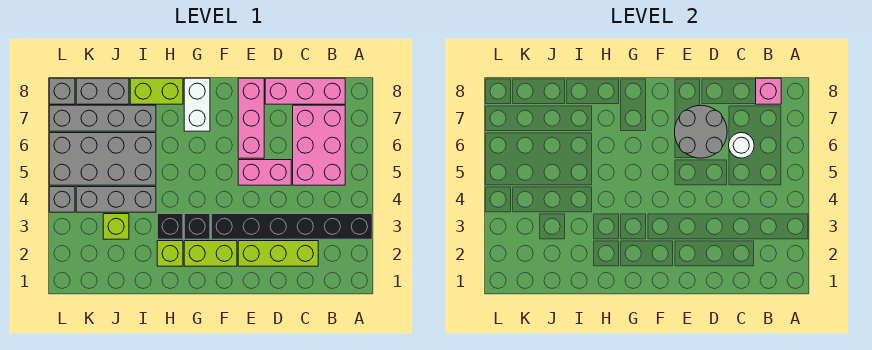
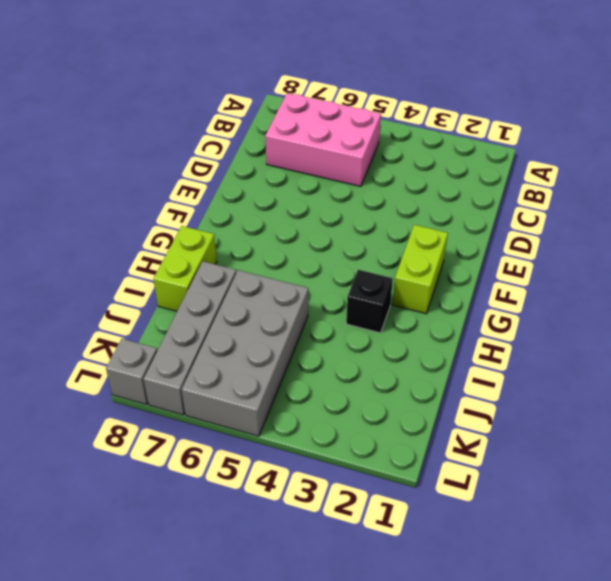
none -> black 1x6 brick [211,214,372,239]
none -> pink 1x3 brick [265,78,345,104]
none -> lime 1x3 brick [238,241,318,266]

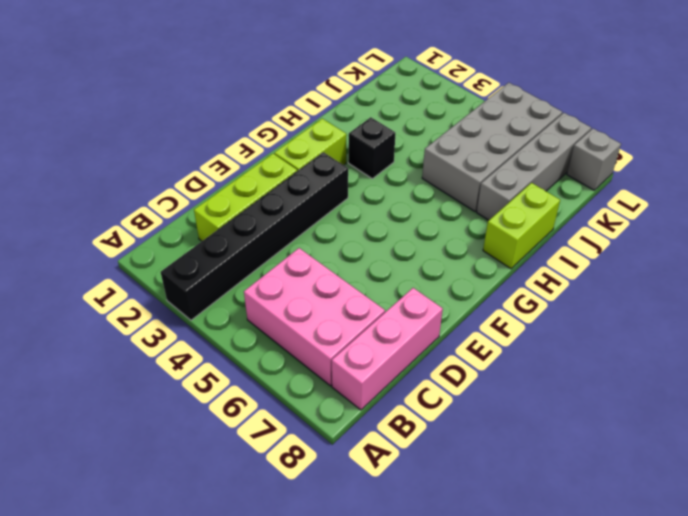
none -> pink 1x2 brick [238,160,291,185]
none -> pink 1x3 brick [238,78,264,158]
none -> black 1x1 brick [184,214,210,239]

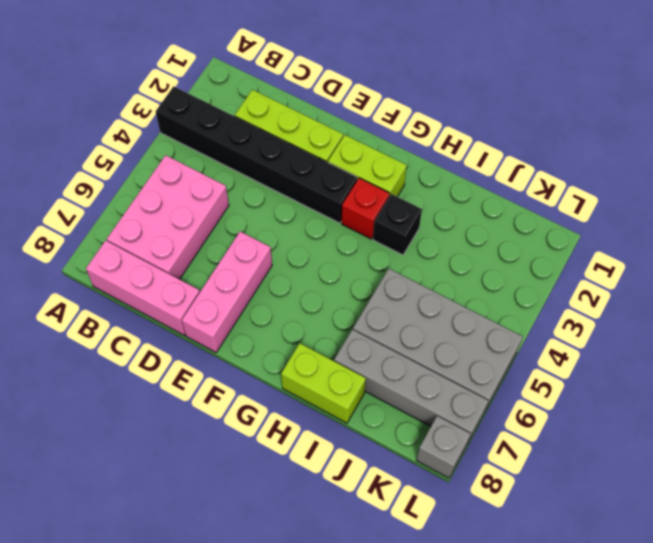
red 1x1 brick [342,178,389,239] -> black 1x1 brick [184,214,210,239]
none -> pink 1x2 brick [238,160,291,185]
none -> white 1x2 brick [184,78,210,131]
none -> lime 1x1 brick [157,241,183,266]

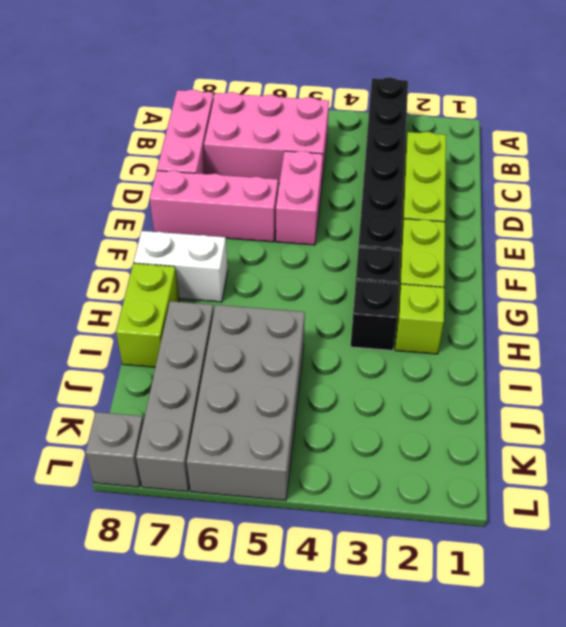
none -> grey 1x3 brick [76,187,156,212]
none -> lime 1x1 brick [103,214,129,239]
none -> grey 1x2 brick [76,78,129,104]

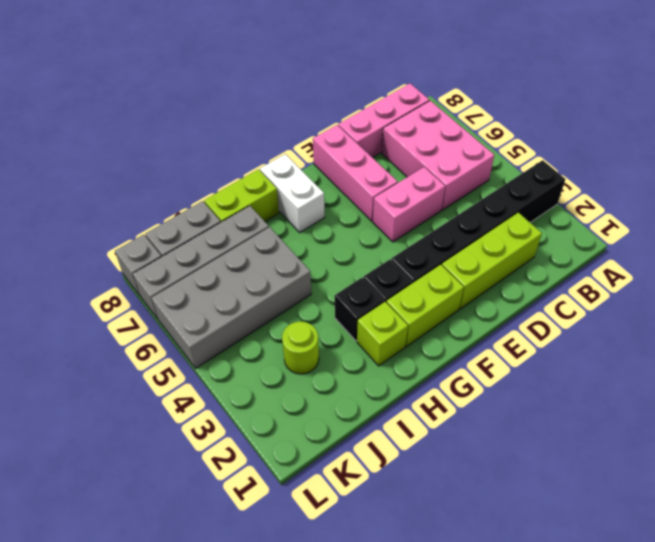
lime 1x1 round brick [282,321,319,374] -> lime 1x1 brick [103,214,129,239]
none -> grey 1x3 brick [76,187,156,212]
none -> grey 1x1 brick [49,187,75,212]
none -> pink 1x1 brick [756,78,781,104]

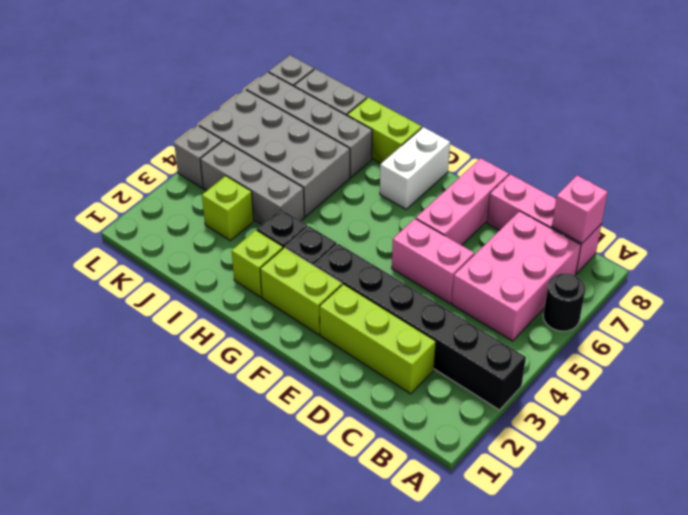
black 1x1 round brick [543,273,585,331] -> none
none -> white 1x1 round brick [729,133,754,158]
none -> grey 2x2 round brick [674,105,727,158]

